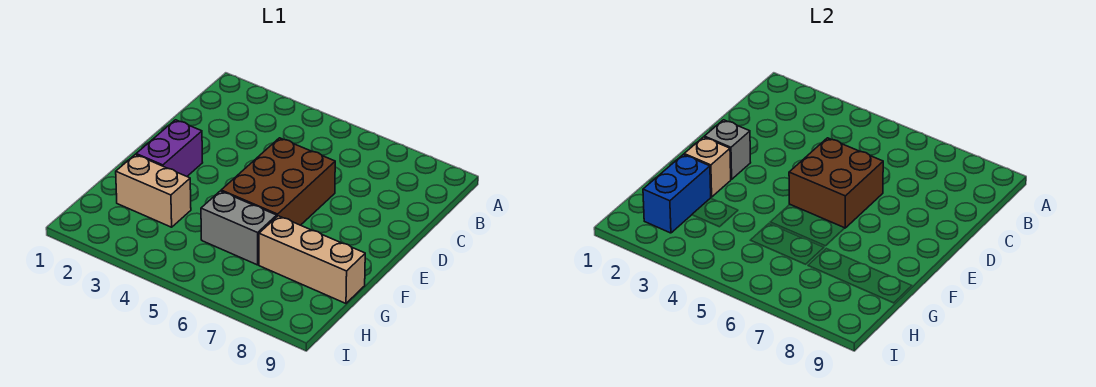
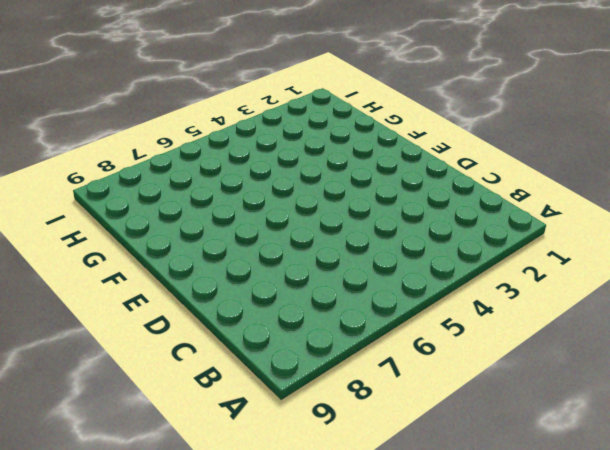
none -> brown 2x3 brick [221,138,335,225]
none -> purple 1x2 brick [136,120,203,176]

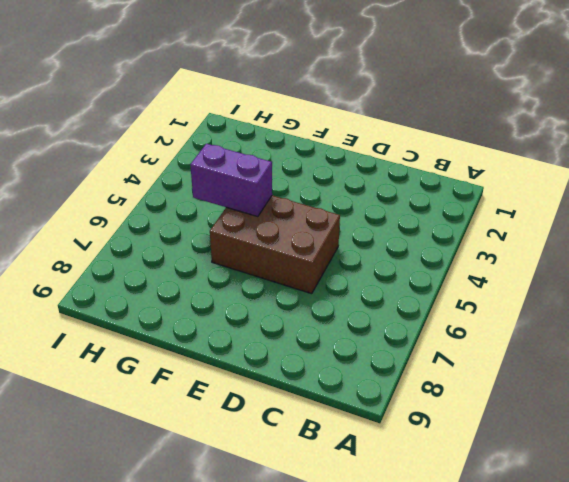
purple 1x2 brick [190,144,272,217] -> purple 1x2 brick moved to [136,120,203,176]
none -> tan 1x2 brick [116,155,191,227]
none -> grey 1x2 brick [201,191,277,265]

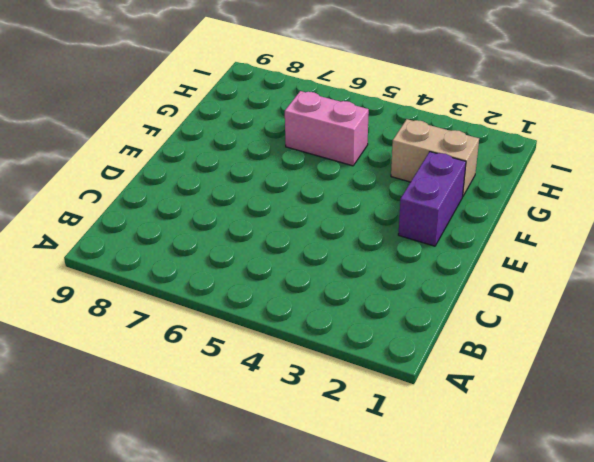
pink 1x2 brick [285,91,369,166] -> grey 1x2 brick [201,191,277,265]
none -> brown 2x3 brick [221,138,335,225]
none -> tan 1x3 brick [259,216,365,303]

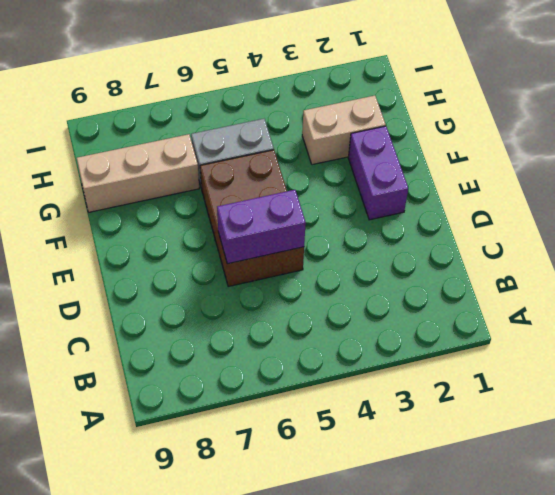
purple 1x2 brick [217,190,306,264] -> brown 2x2 brick [789,138,883,228]
none -> grey 1x1 brick [704,120,751,179]
none -> tan 1x1 brick [684,137,731,197]

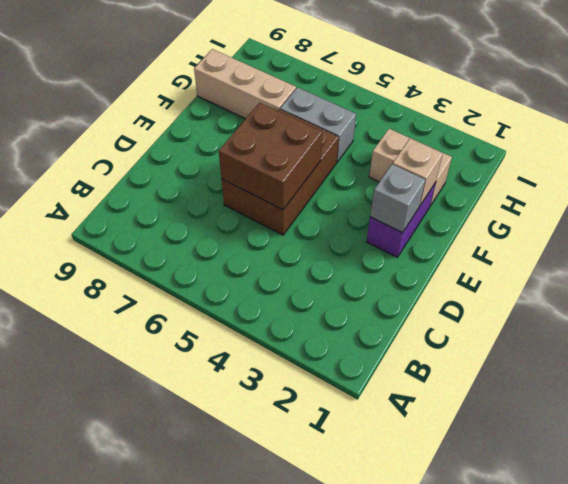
none -> blue 1x2 brick [643,155,711,233]

